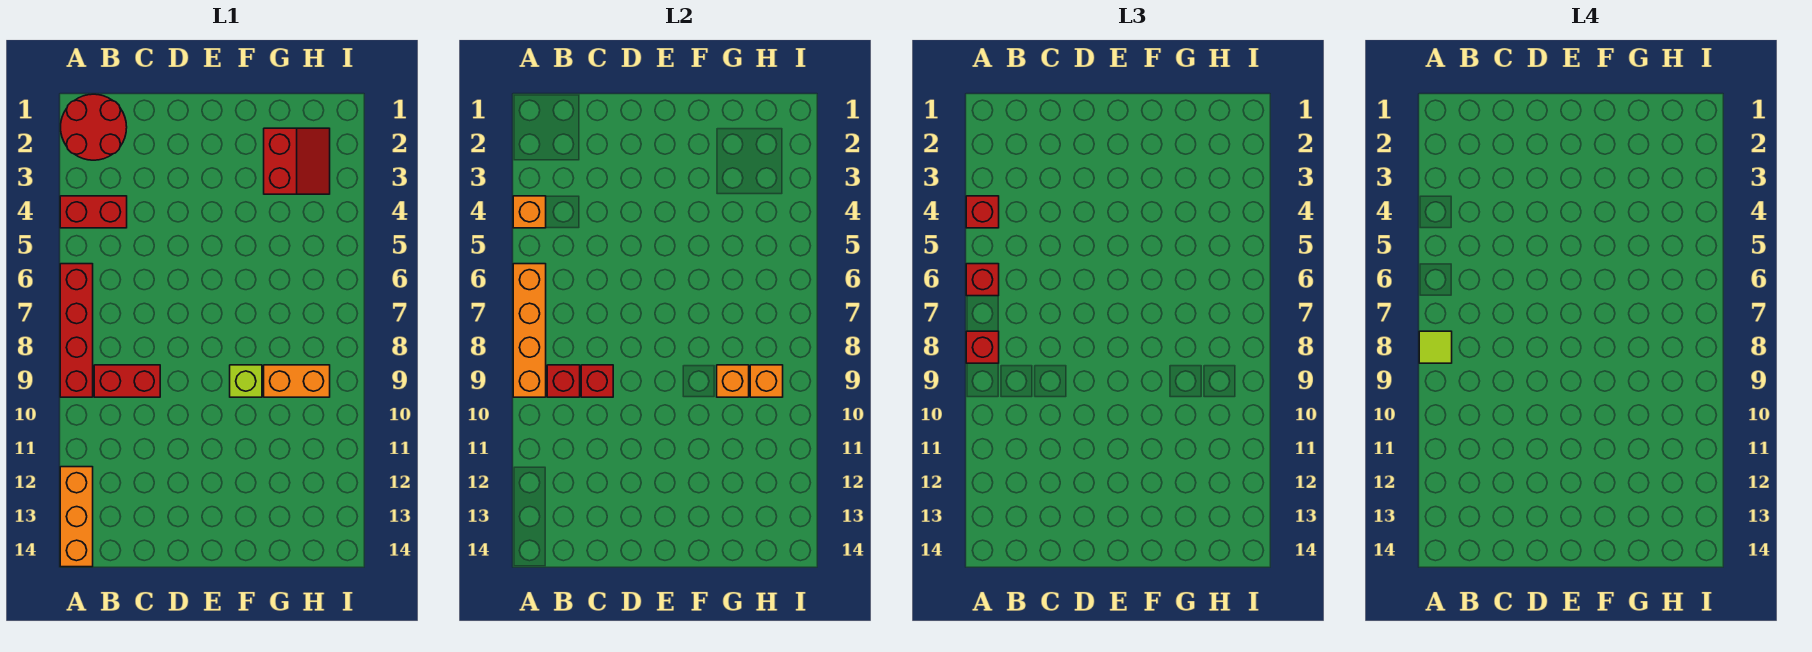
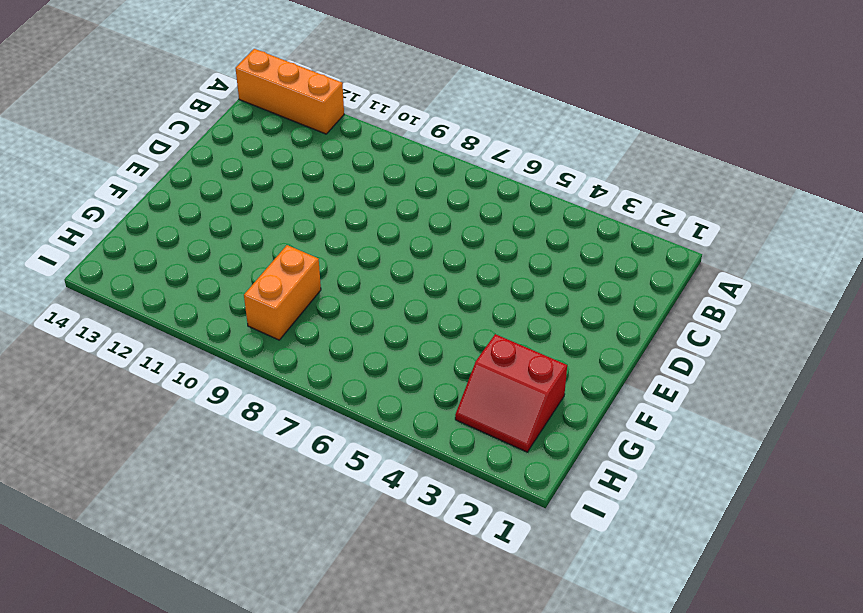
none -> red 2x2 round brick [61,94,127,160]
none -> red 1x2 brick [60,196,127,228]
none -> red 1x4 brick [60,264,93,397]

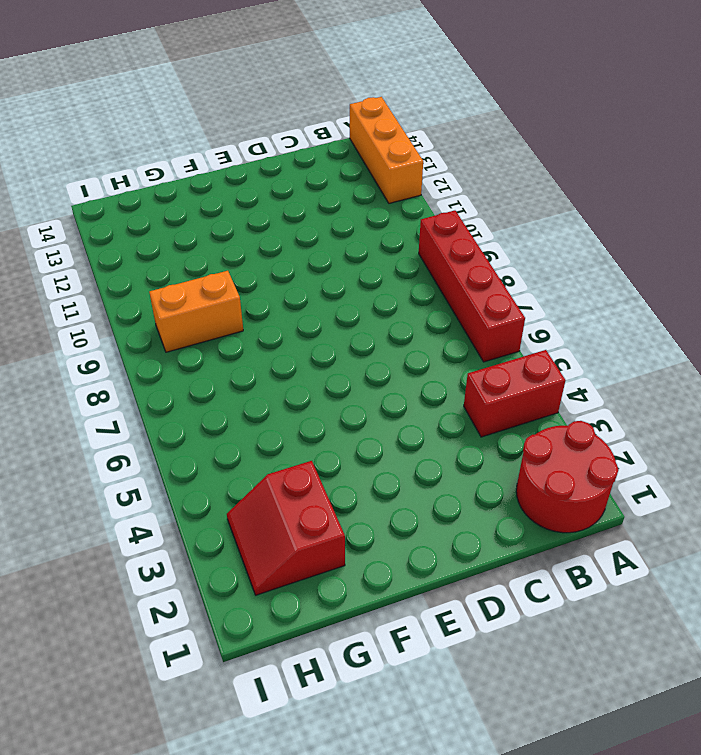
none -> red 1x2 brick [94,365,160,397]
none -> lime 1x1 brick [230,365,262,397]
none -> orange 1x1 brick [513,196,546,228]

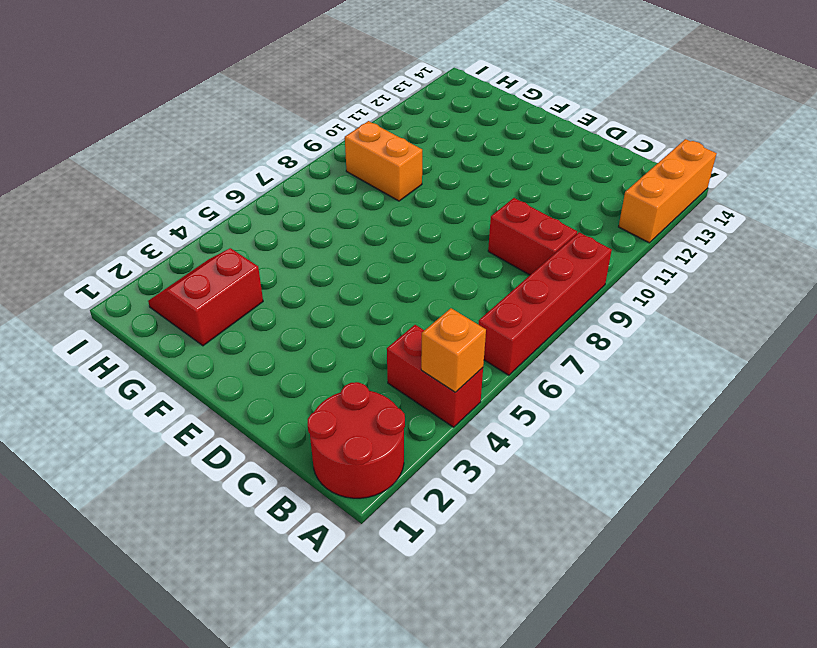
none -> lime 1x1 brick [230,365,262,397]
none -> orange 1x4 brick [513,264,546,397]
none -> red 1x1 brick [547,365,580,397]

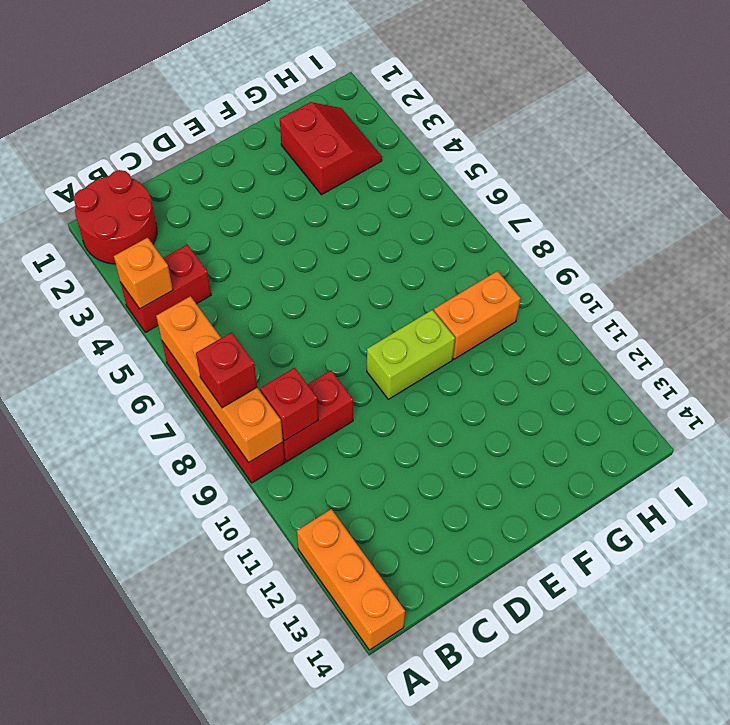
lime 1x2 brick [367,310,455,399] -> lime 1x1 brick [230,365,262,397]
none -> red 1x1 brick [581,365,613,397]
none -> orange 1x1 brick [717,365,749,397]
none -> orange 1x1 brick [750,365,783,397]

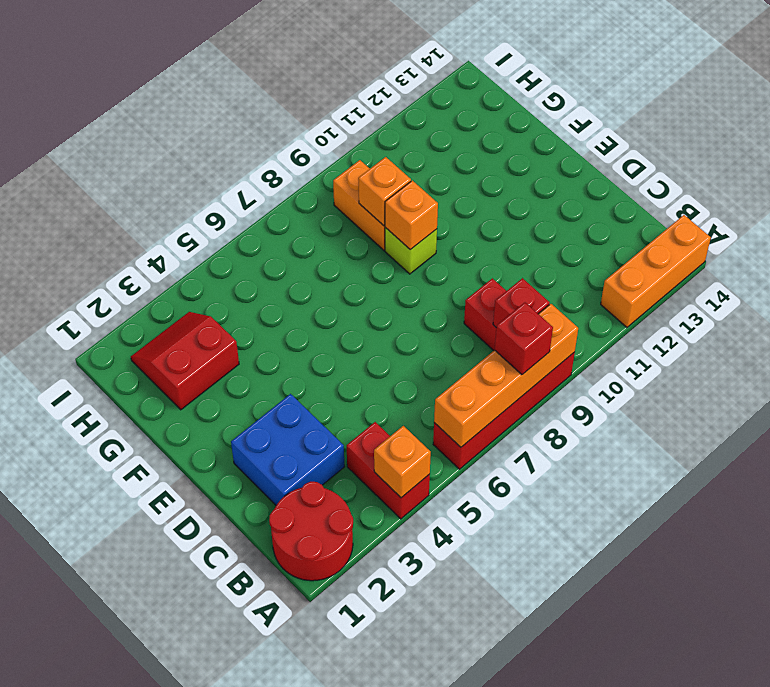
blue 2x2 brick [231,394,345,505] -> none
orange 1x1 brick [385,180,438,250] -> orange 1x1 brick moved to [750,365,783,397]
none -> red 1x1 brick [581,365,613,397]
none -> red 1x1 brick [966,196,999,228]
none -> red 1x1 brick [966,264,999,296]

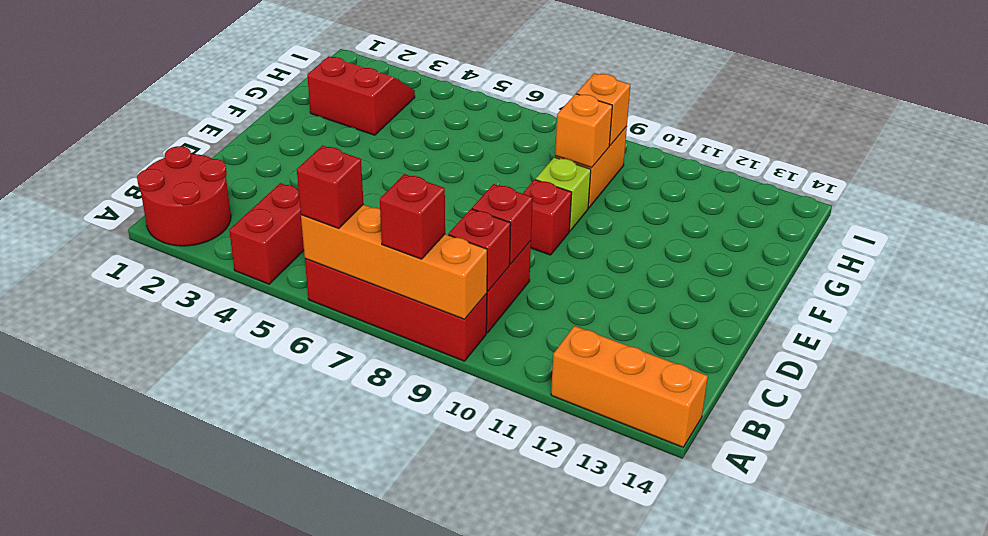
red 1x1 brick [522,180,572,255] -> red 1x1 brick moved to [966,196,999,228]
none -> orange 1x1 brick [513,196,546,228]
none -> lime 1x1 tile [1419,331,1452,363]

